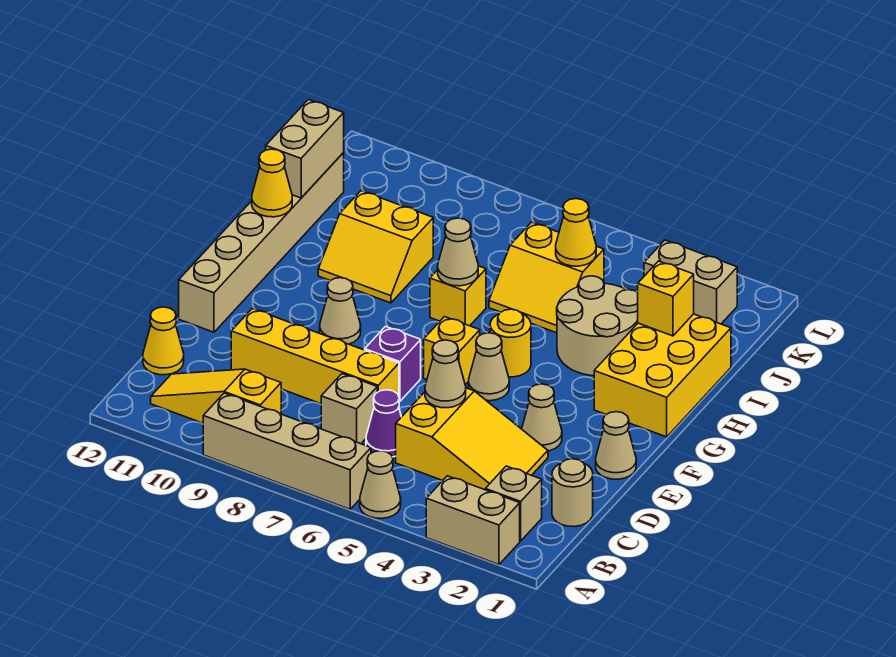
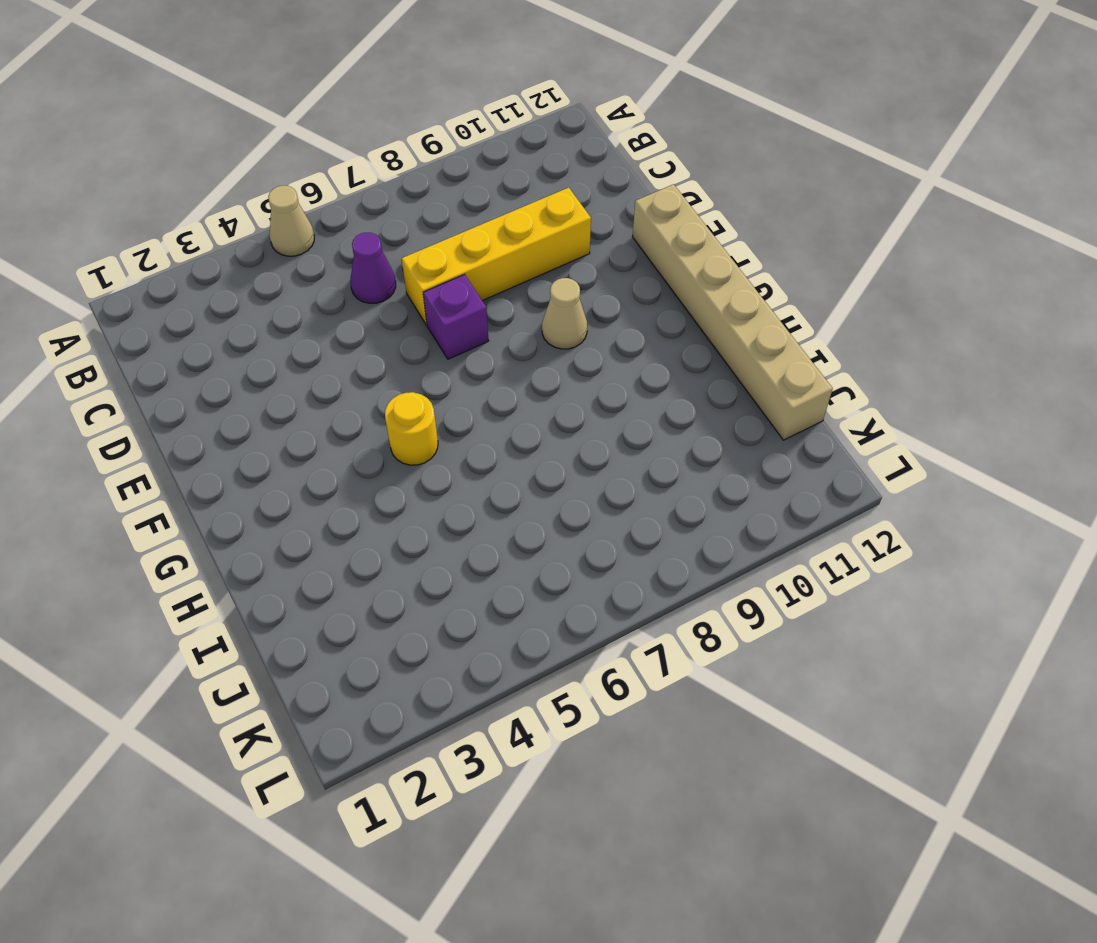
none -> tan 1x2 brick [426,476,520,565]
none -> tan 1x4 brick [203,393,371,509]
none -> tan 1x1 brick [485,466,542,541]
none -> yellow 1x3 slope [151,369,281,423]

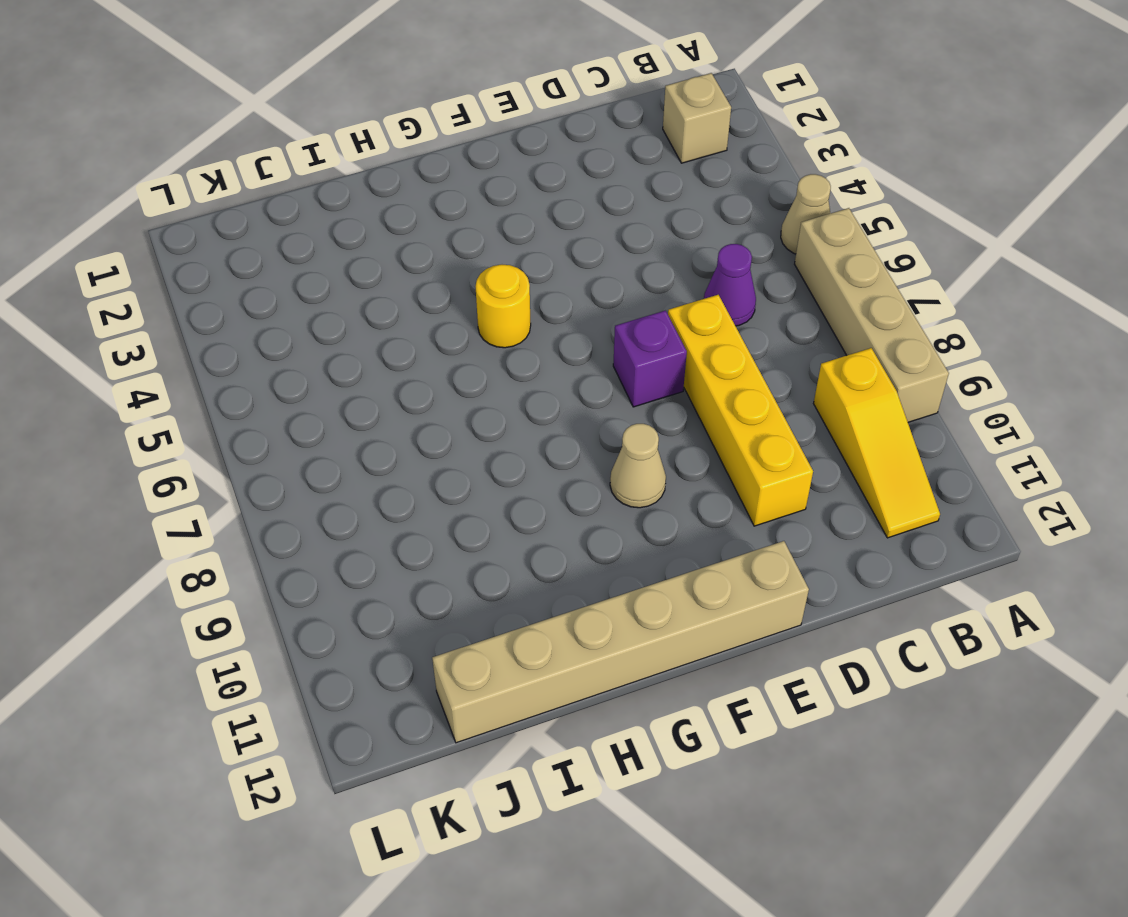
none -> tan 1x2 brick [426,476,520,565]
none -> tan 1x1 round brick [552,459,593,527]
none -> yellow 2x3 slope [396,388,548,490]
none -> tan 1x1 brick [321,374,377,444]

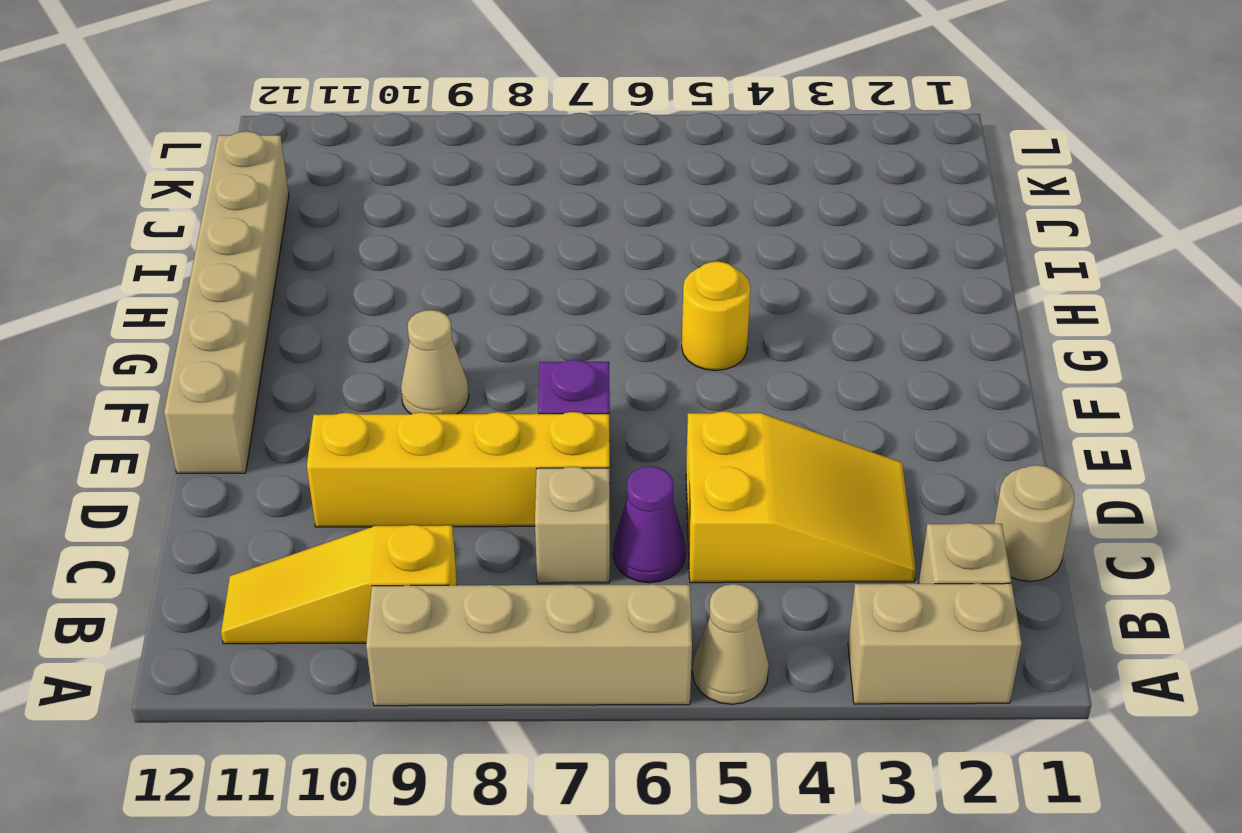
none -> yellow 1x1 cone [143,307,184,375]
none -> tan 1x1 cone [596,412,636,479]
none -> tan 1x1 cone [522,384,562,451]
none -> tan 1x1 cone [469,333,509,401]

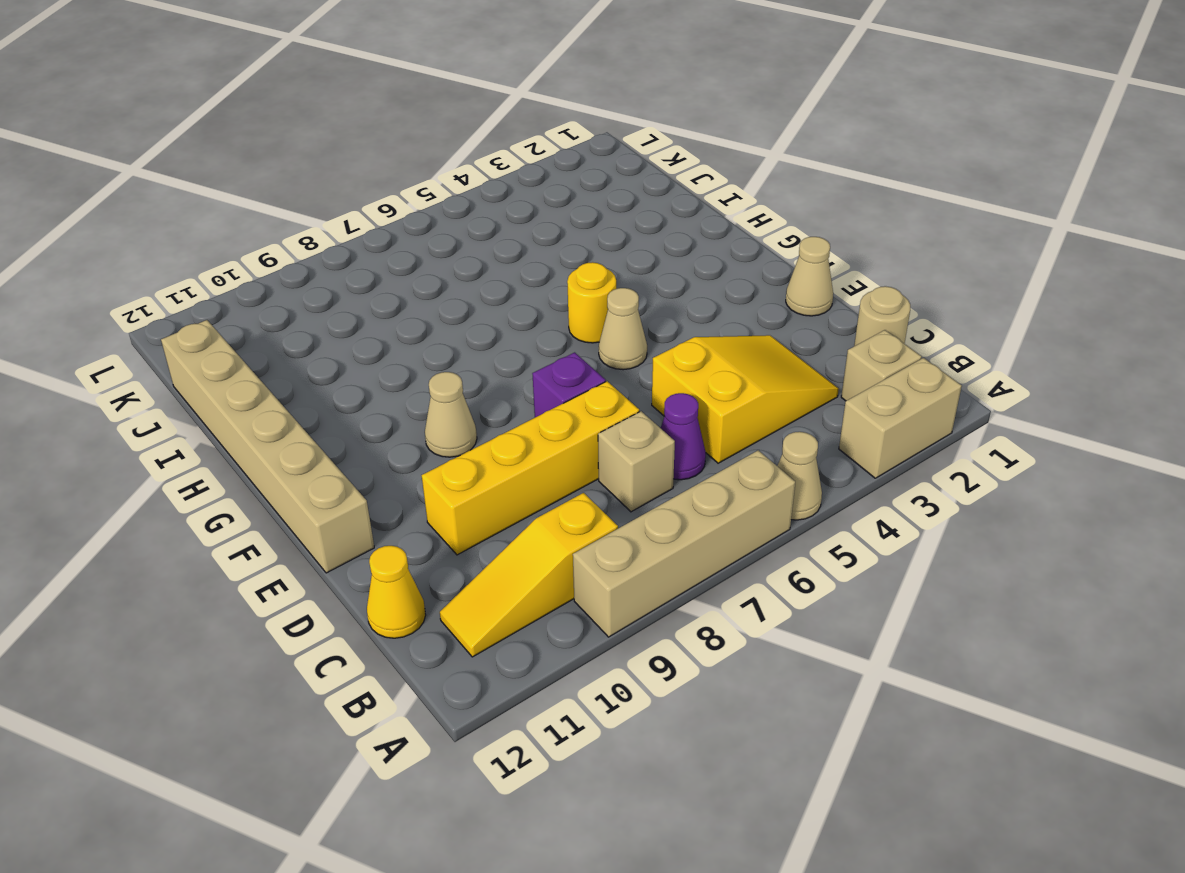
none -> tan 1x1 cone [522,384,562,451]
none -> yellow 1x1 brick [424,317,480,385]
none -> yellow 2x3 brick [594,314,731,437]
none -> tan 2x2 round brick [557,276,638,376]

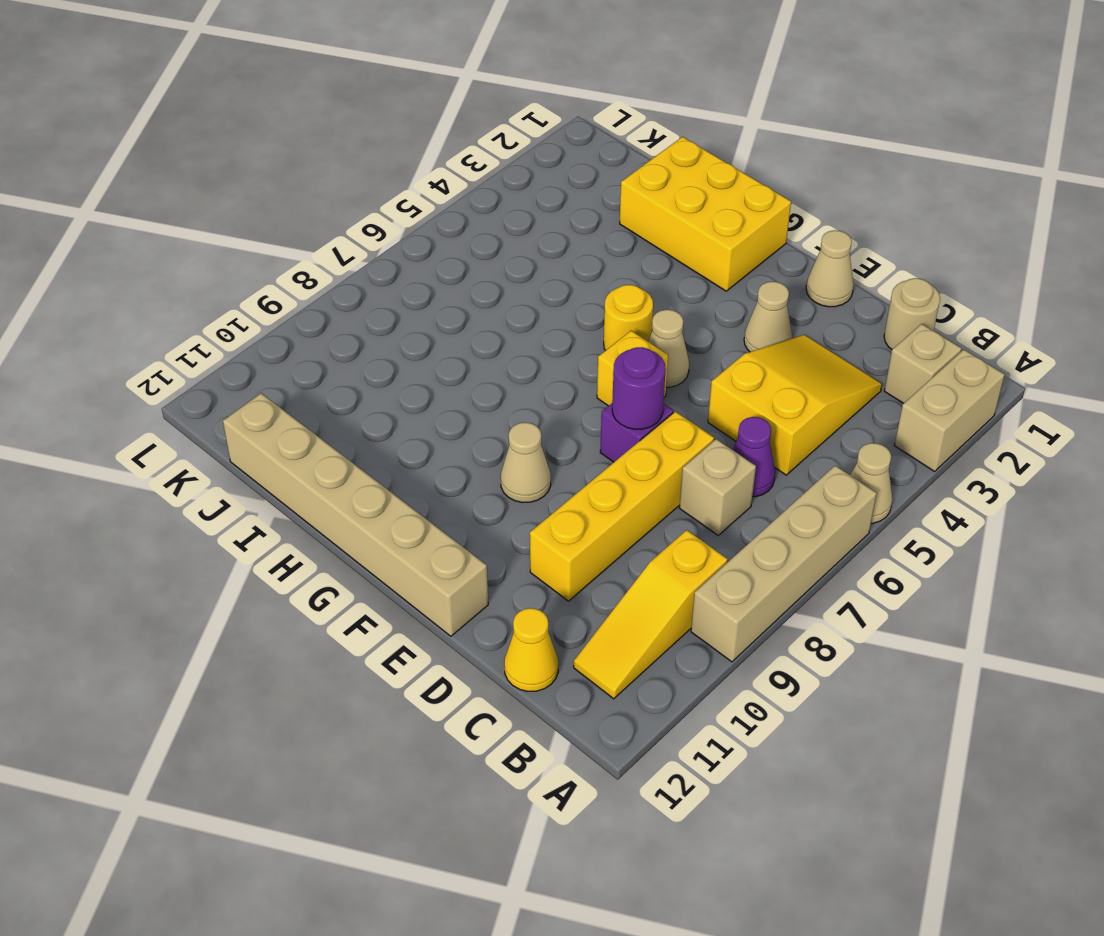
purple 1x1 round brick [612,347,666,429] -> none
none -> tan 2x2 round brick [557,276,638,376]
none -> yellow 1x1 brick [430,266,486,326]
none -> yellow 2x2 slope [318,191,433,303]
none -> yellow 2x2 slope [489,222,604,333]

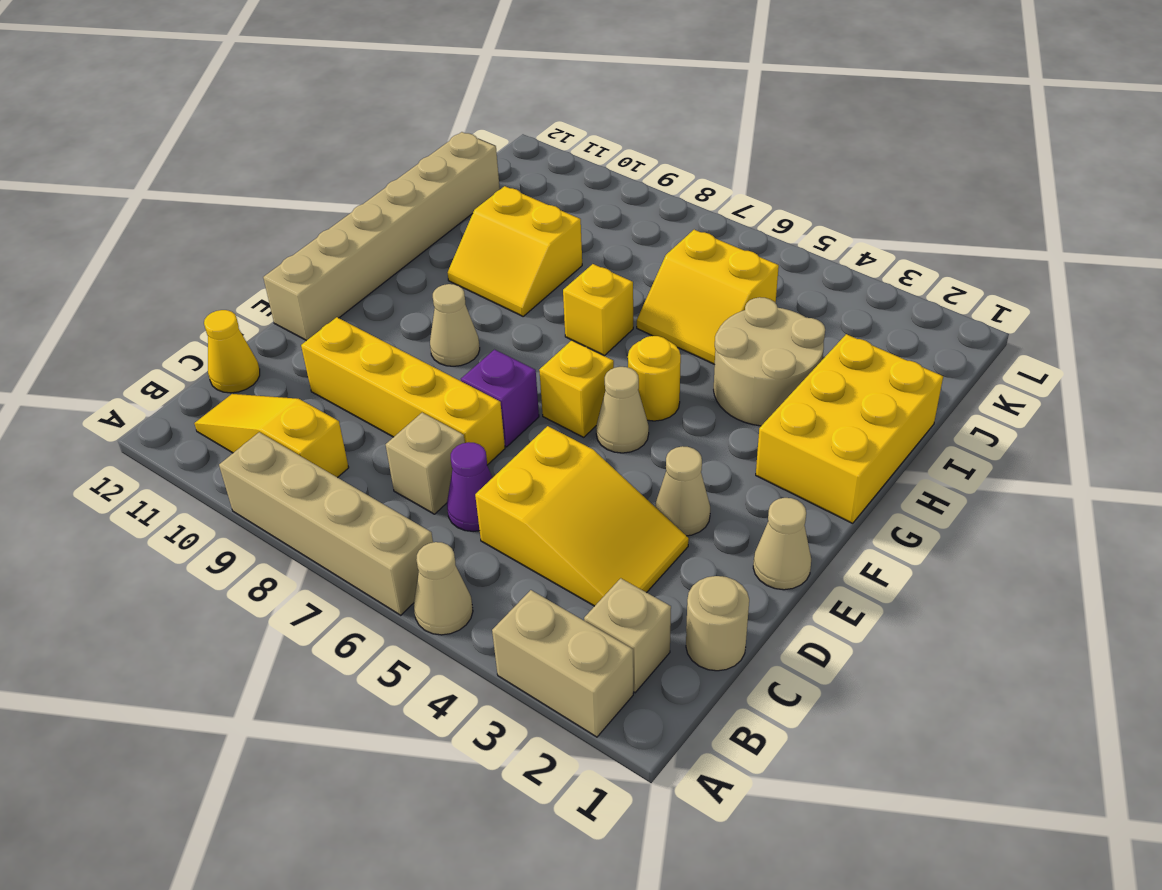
none -> tan 1x2 brick [644,240,737,324]
none -> tan 1x1 cone [425,340,466,408]
none -> tan 1x1 cone [438,218,478,286]
none -> yellow 1x1 cone [252,149,292,217]

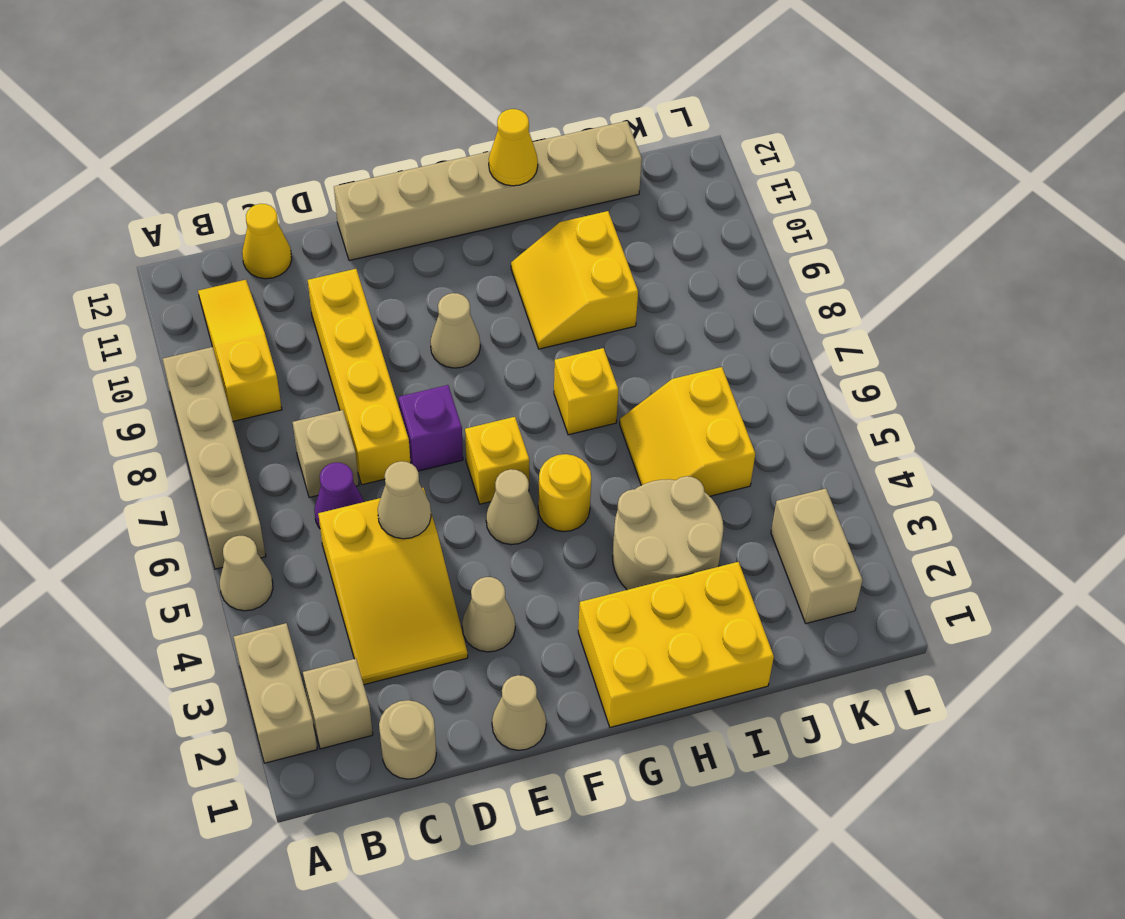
none -> tan 1x1 cone [438,218,478,286]
none -> yellow 1x1 brick [638,261,694,336]
none -> tan 1x2 brick [266,100,344,198]
none -> yellow 1x1 cone [556,199,596,266]

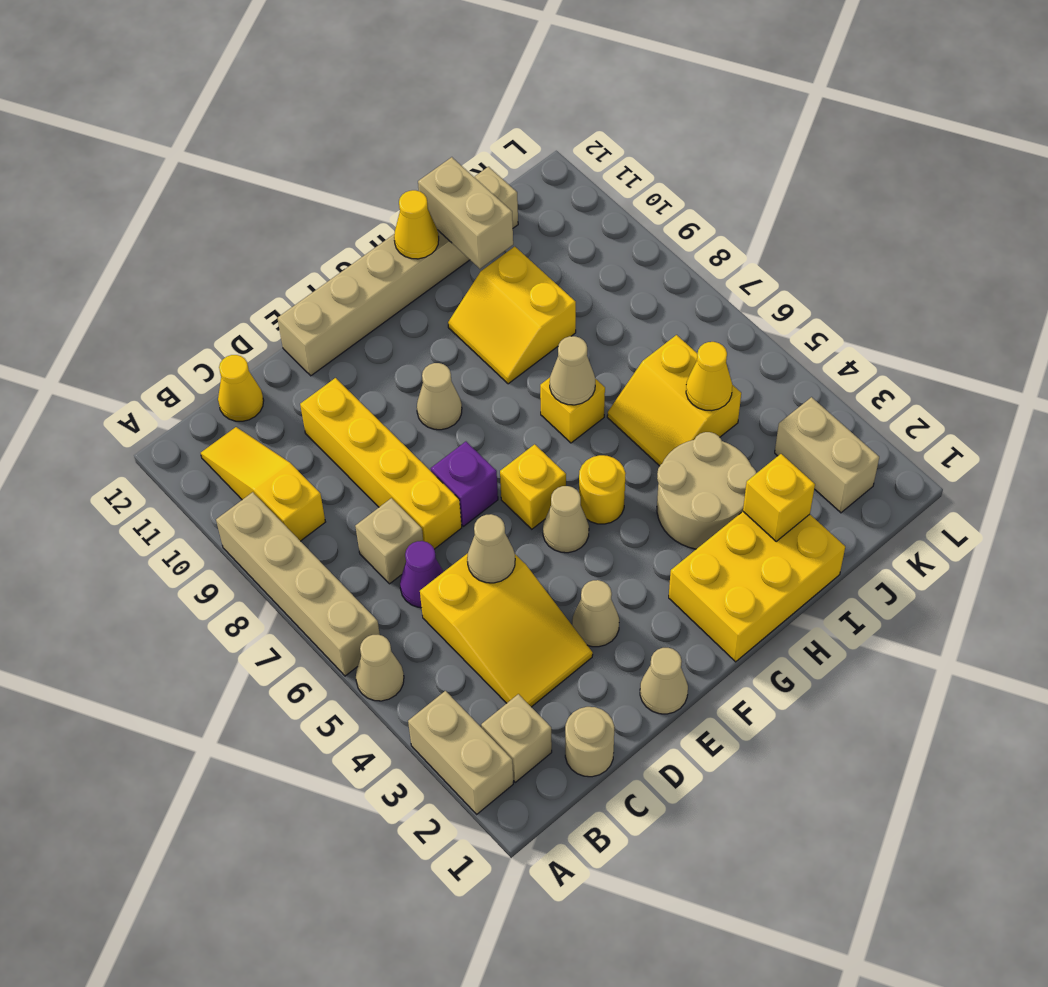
tan 1x2 brick [418,157,513,269] -> tan 1x2 brick turned to [266,100,344,198]

